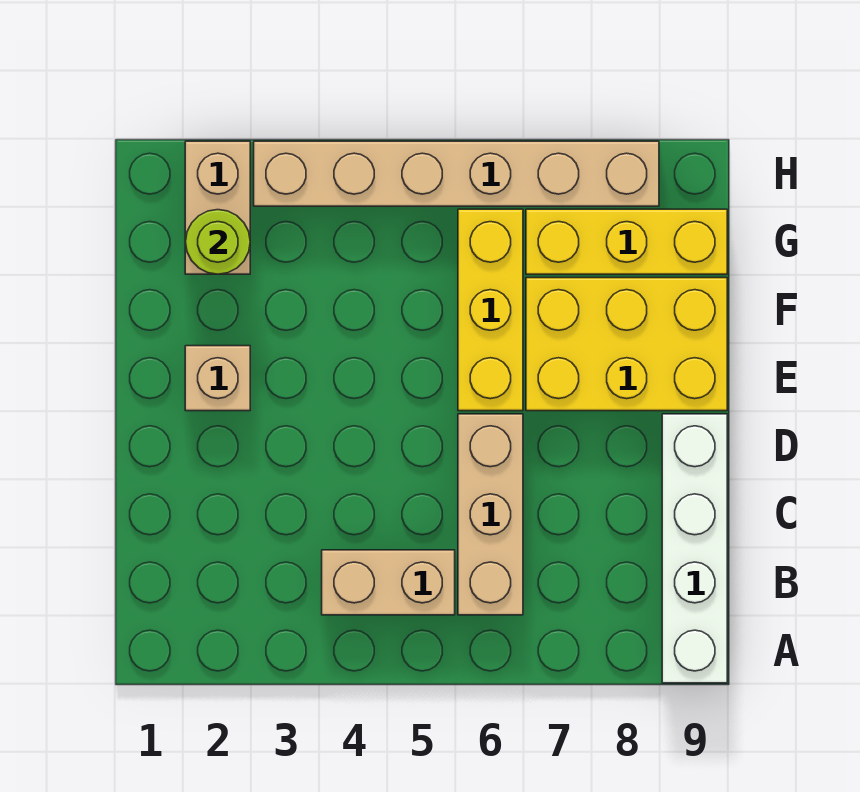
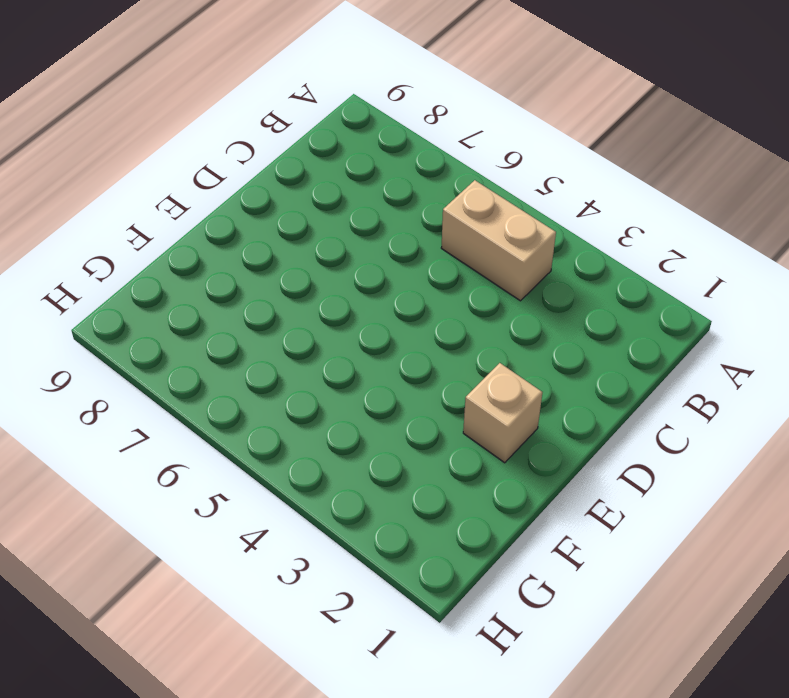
none -> white 1x4 brick [662,414,727,683]
none -> tan 1x3 brick [458,414,523,615]

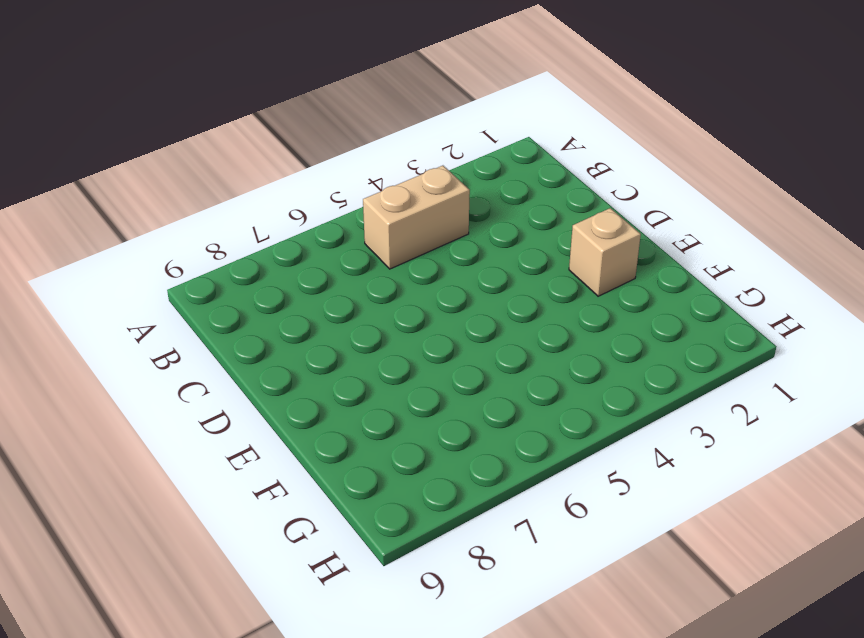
none -> white 1x4 brick [662,414,727,683]
none -> tan 1x3 brick [458,414,523,615]

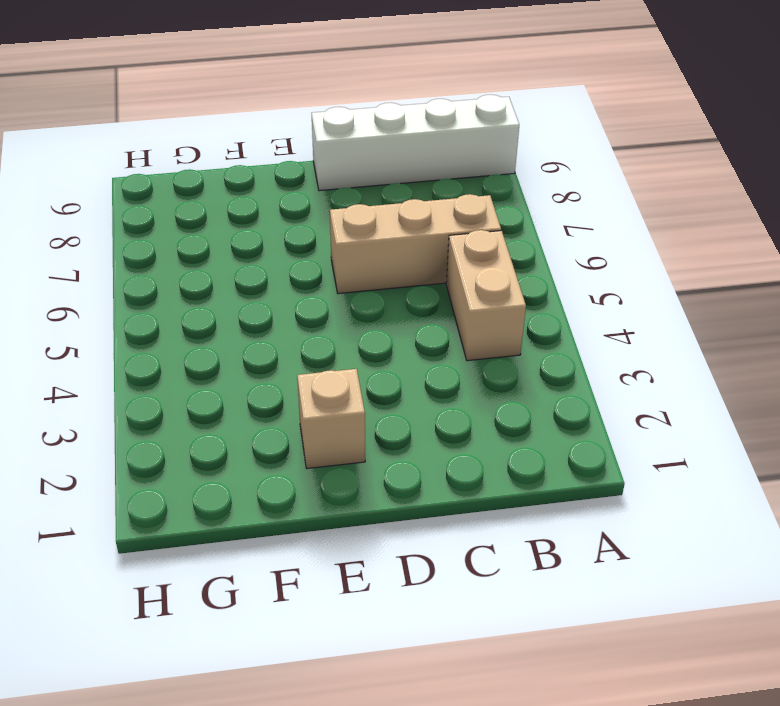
none -> yellow 1x3 brick [458,209,523,411]
none -> yellow 2x3 brick [526,278,727,411]

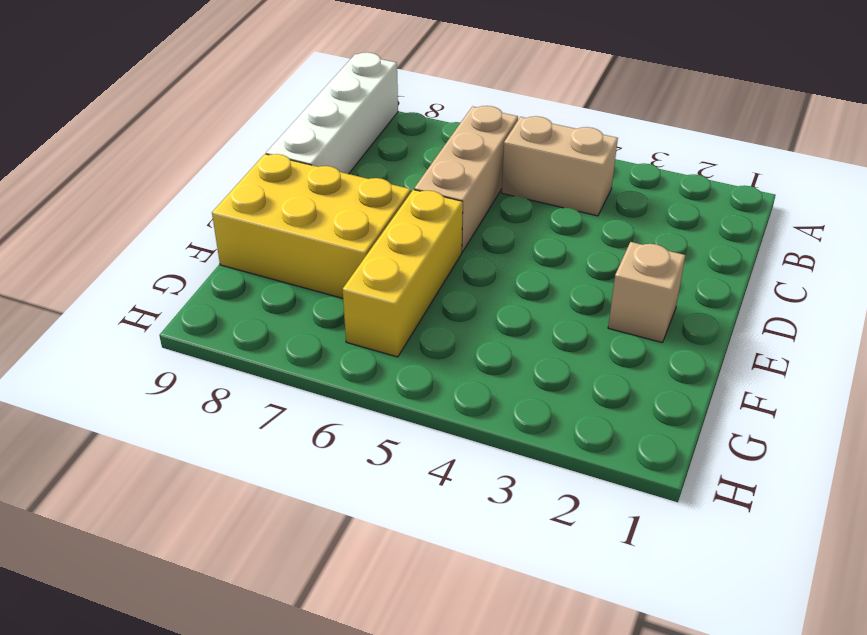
none -> tan 1x2 brick [185,141,250,274]
none -> yellow 1x3 brick [526,209,727,274]

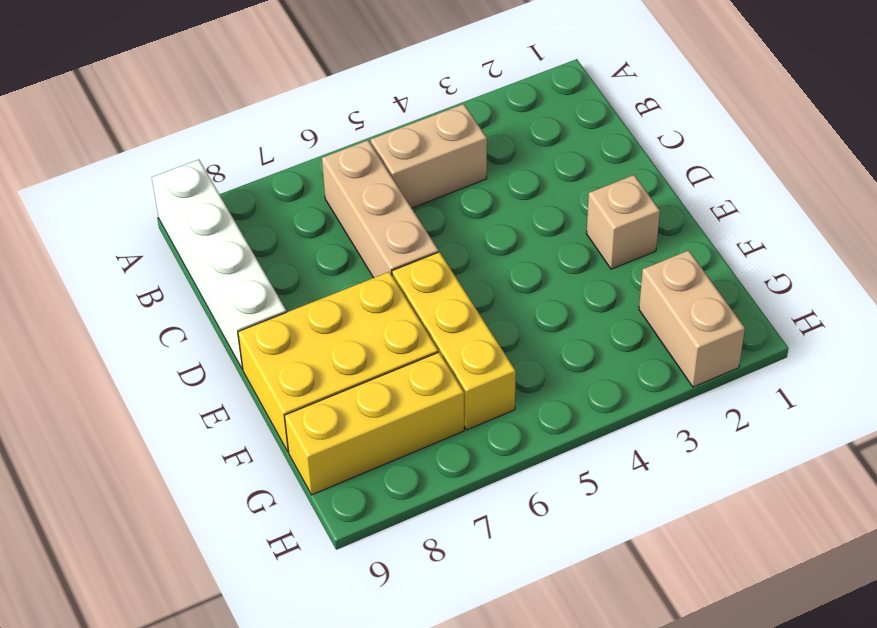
none -> tan 1x6 brick [254,141,659,206]
none -> lime 1x1 round brick [185,210,250,274]

